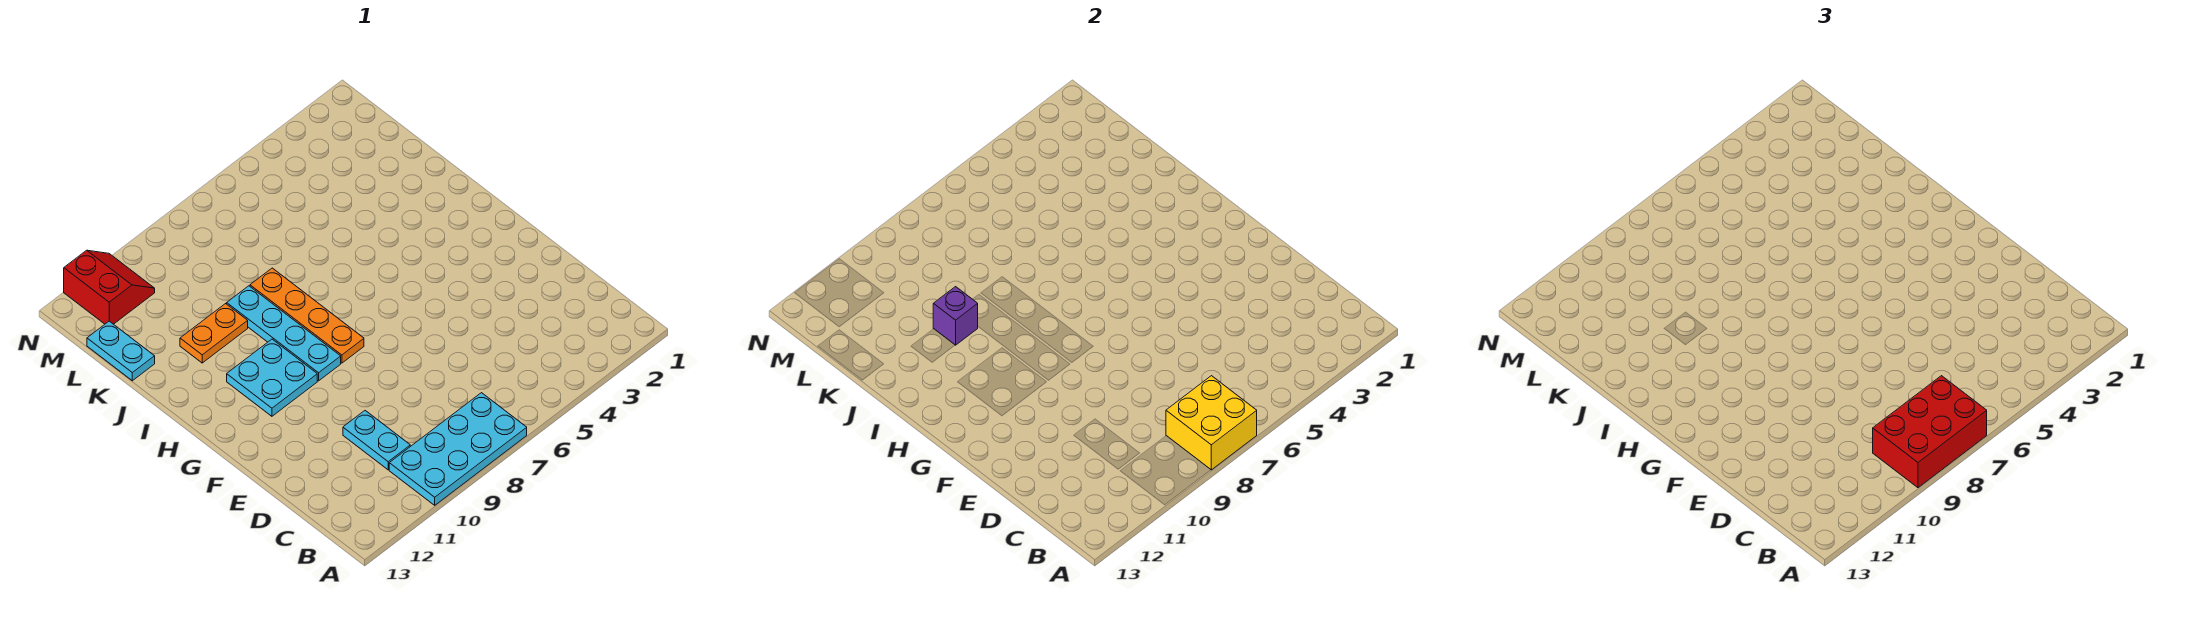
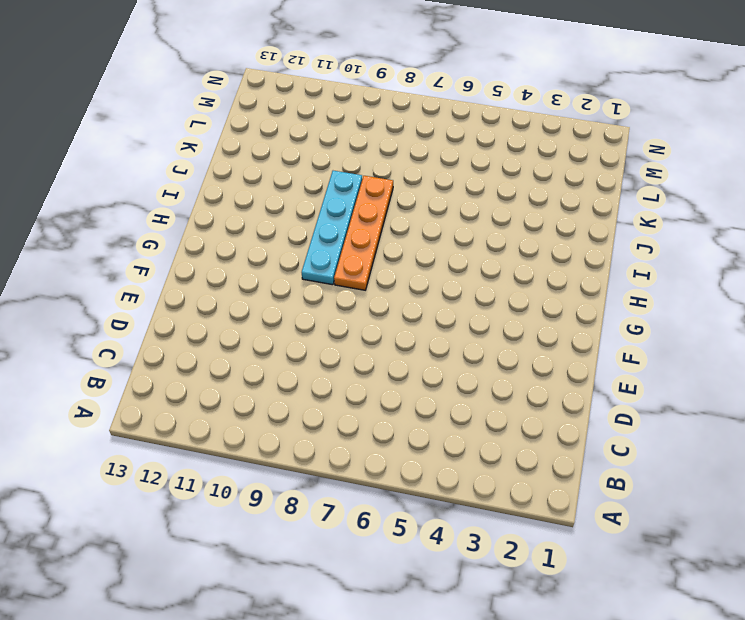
none -> cyan 2x4 plate [389,393,527,505]
none -> cyan 1x2 plate [343,411,410,470]

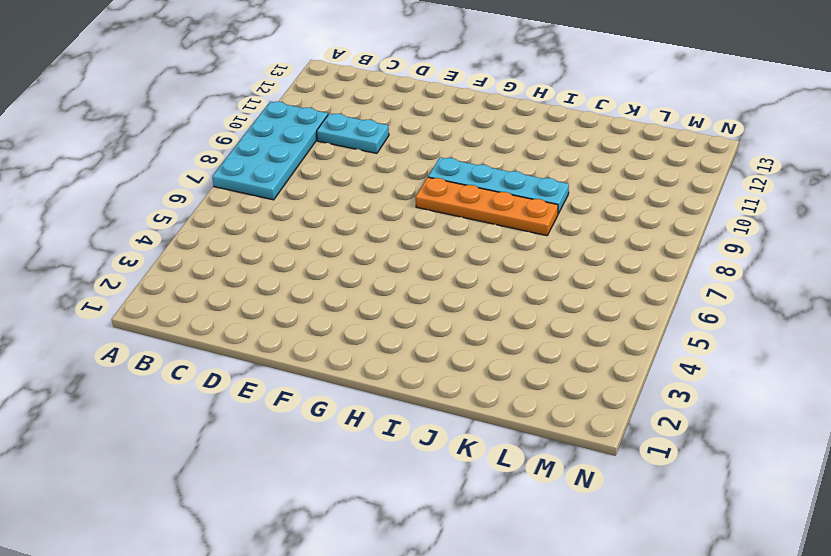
none -> cyan 2x2 plate [227,339,317,416]
none -> orange 1x2 plate [180,304,248,363]

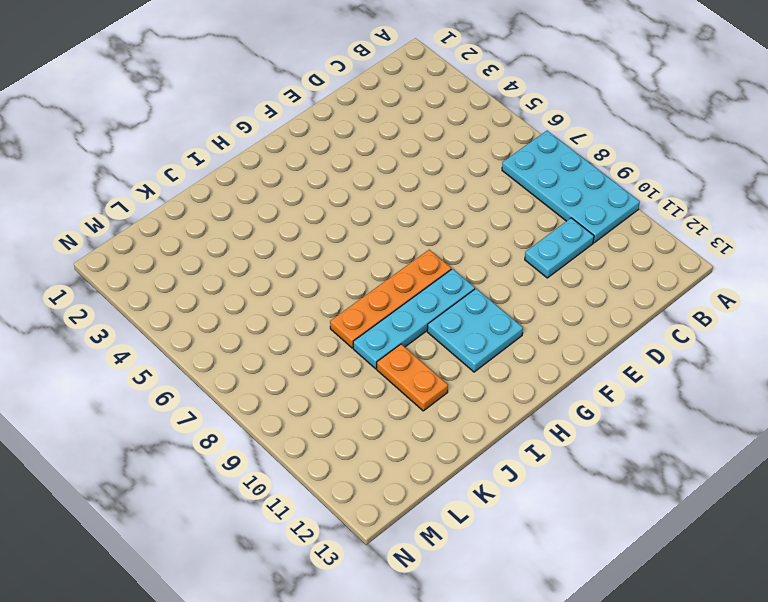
none -> cyan 1x2 plate [87,321,155,381]
none -> red 2x2 slope [64,250,155,324]

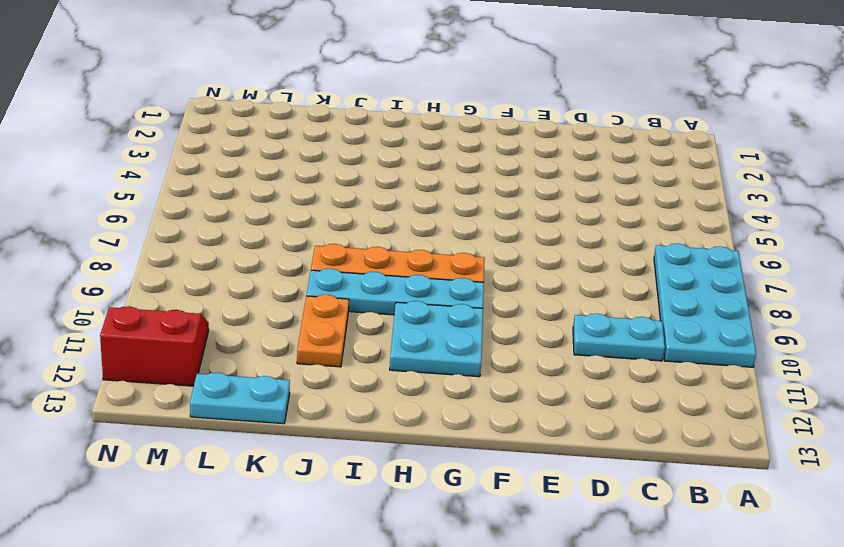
none -> yellow 2x2 brick [1166,376,1257,470]
none -> purple 1x1 brick [933,287,978,345]

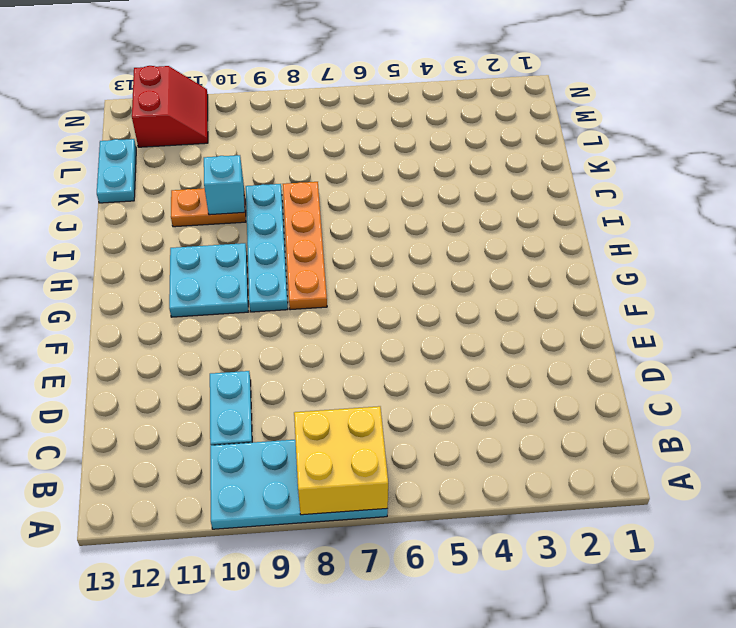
cyan 1x1 brick [204,155,245,215] -> purple 1x1 brick [933,287,978,345]
none -> red 2x3 brick [1873,376,1987,488]

